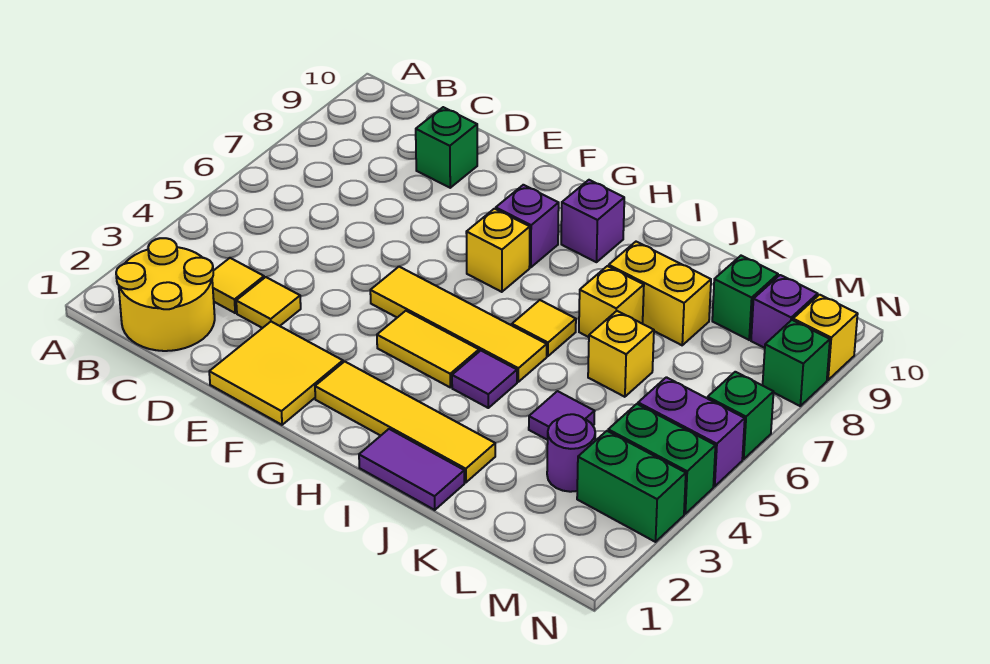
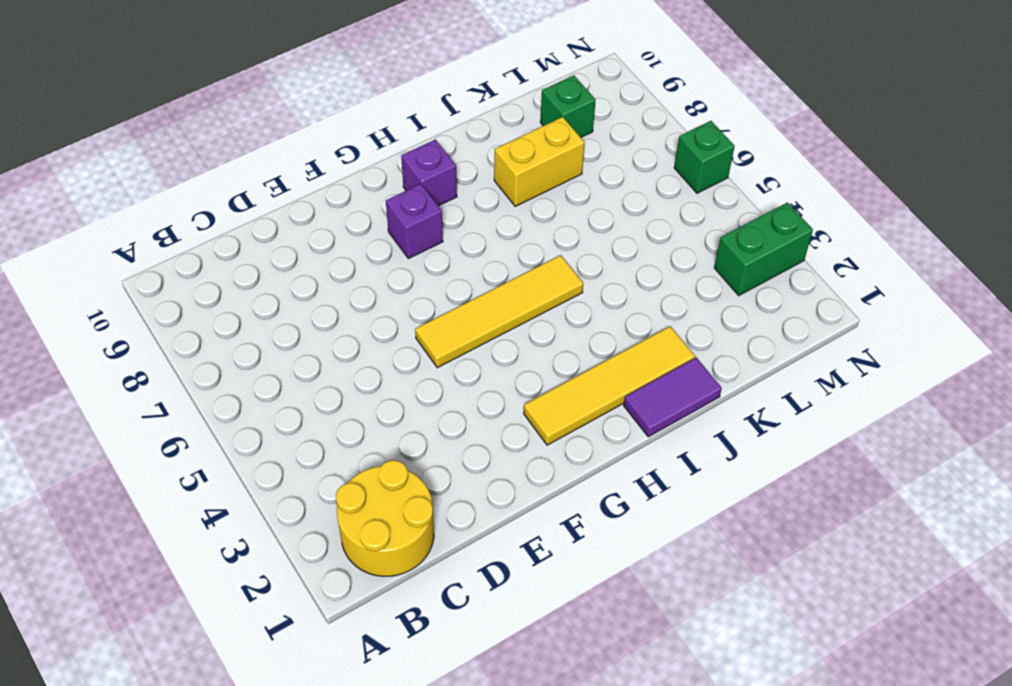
none -> yellow 1x1 tile [212,258,264,313]
none -> yellow 1x1 tile [236,277,301,328]
none -> green 1x1 brick [416,107,477,188]

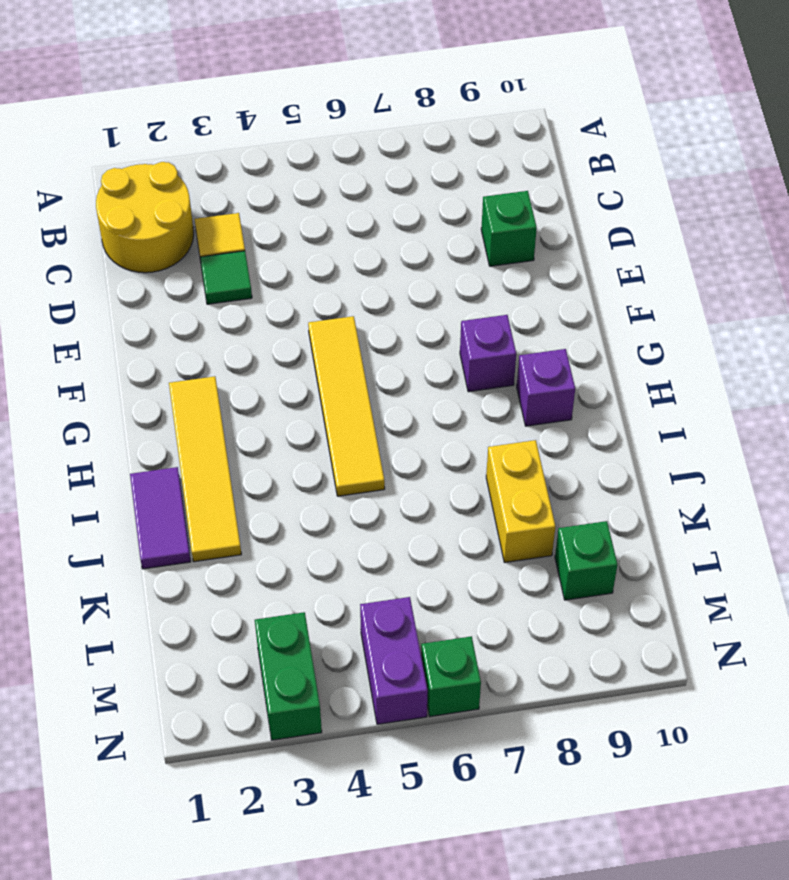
green 1x1 tile [200,251,252,304] -> yellow 1x1 tile [236,277,301,328]
none -> yellow 2x2 tile [209,322,343,425]
none -> yellow 1x2 tile [377,311,479,387]
none -> yellow 1x1 brick [466,209,530,292]

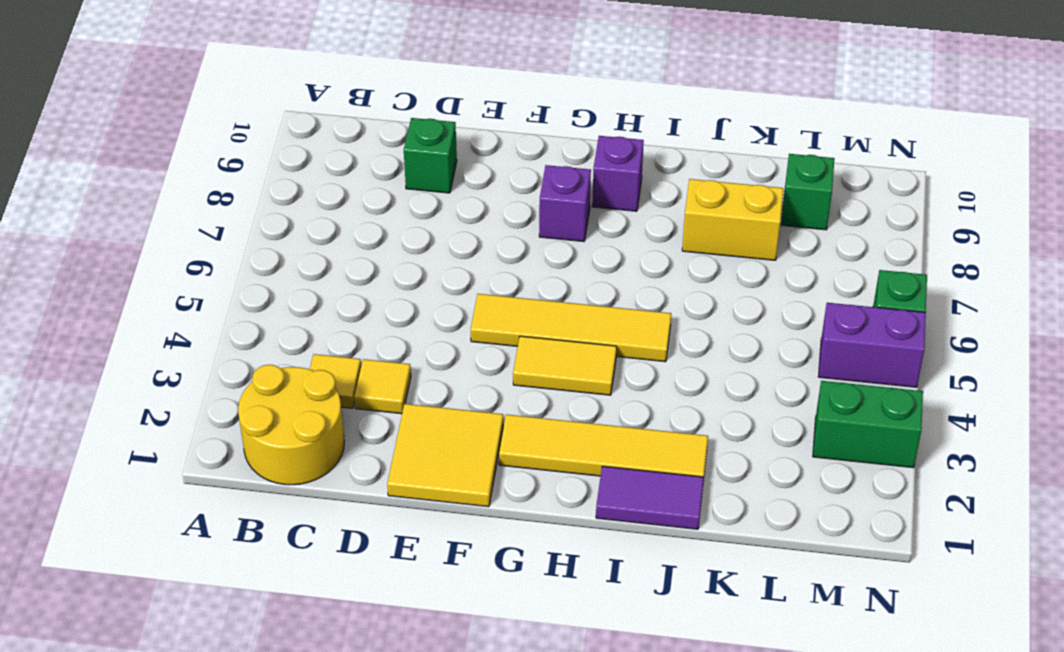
none -> yellow 1x1 brick [466,209,530,292]
none -> purple 1x1 tile [452,351,517,408]
none -> yellow 1x1 tile [512,300,576,356]

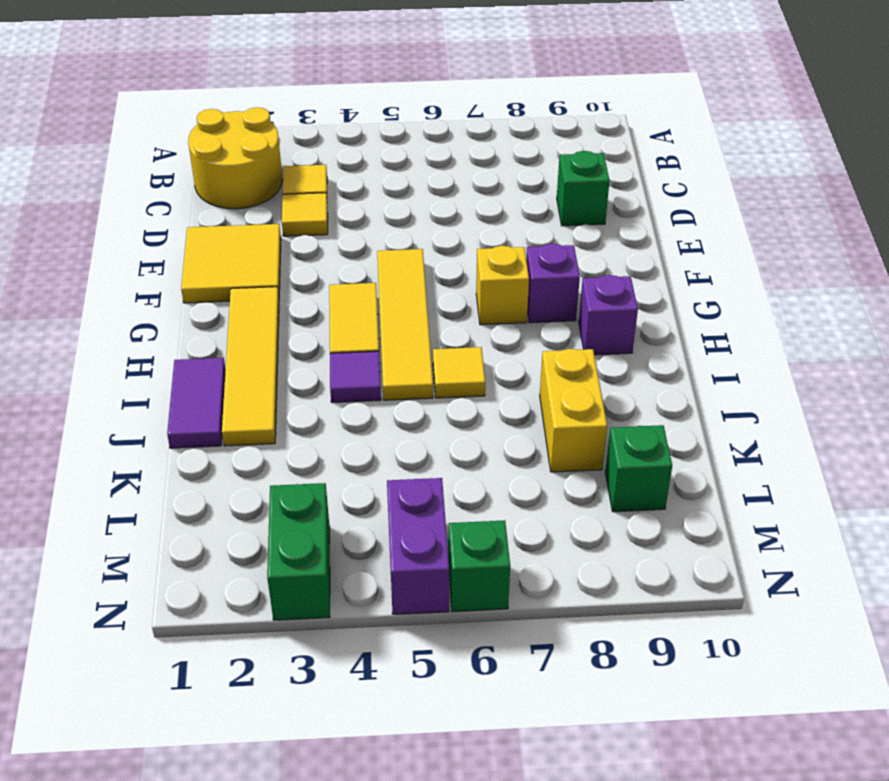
none -> yellow 1x1 brick [579,266,644,337]
none -> purple 1x1 tile [529,391,595,440]
none -> yellow 1x1 brick [588,311,654,397]

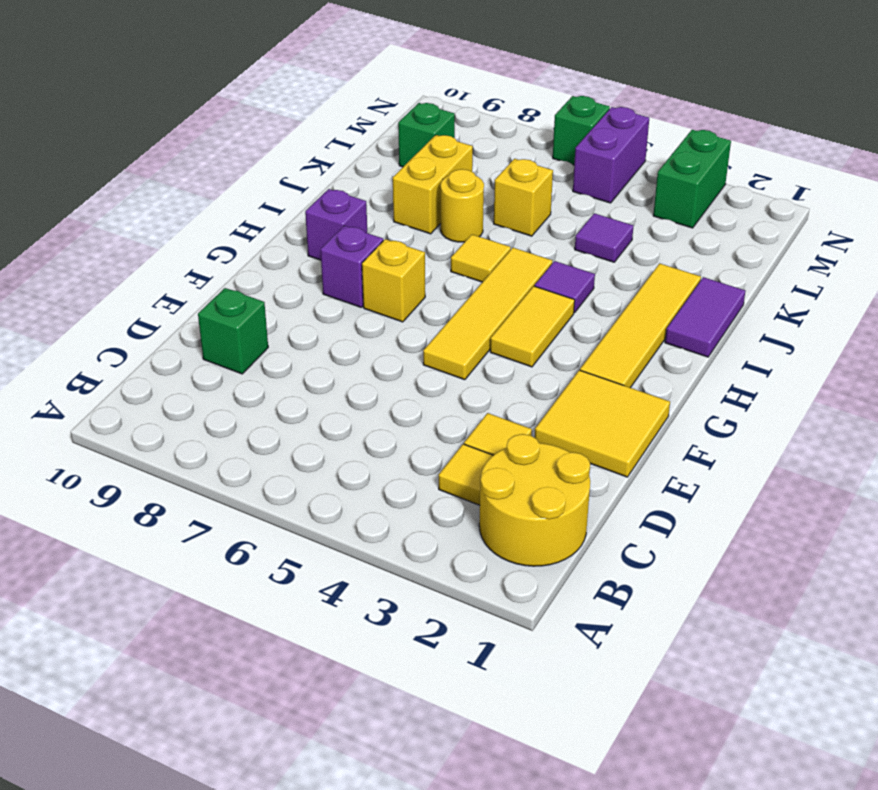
yellow 1x1 round brick [441,169,484,242] -> yellow 1x1 brick [579,266,644,337]
none -> purple 1x1 round brick [547,414,595,492]
none -> green 1x2 brick [608,404,715,514]
none -> purple 1x1 brick [751,275,818,348]

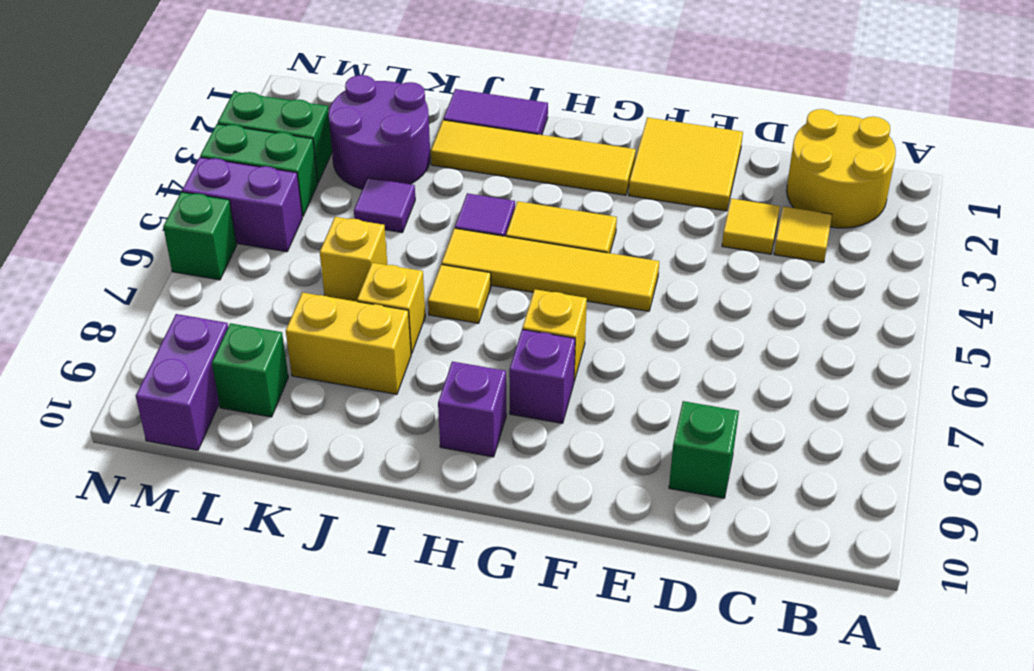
purple 2x2 round brick [329,75,430,189] -> purple 1x1 round brick [547,414,595,492]
purple 1x2 brick [136,314,228,450] -> purple 1x1 brick [751,275,818,348]
none -> green 1x1 brick [763,320,830,406]
none -> yellow 1x1 brick [793,295,858,380]

